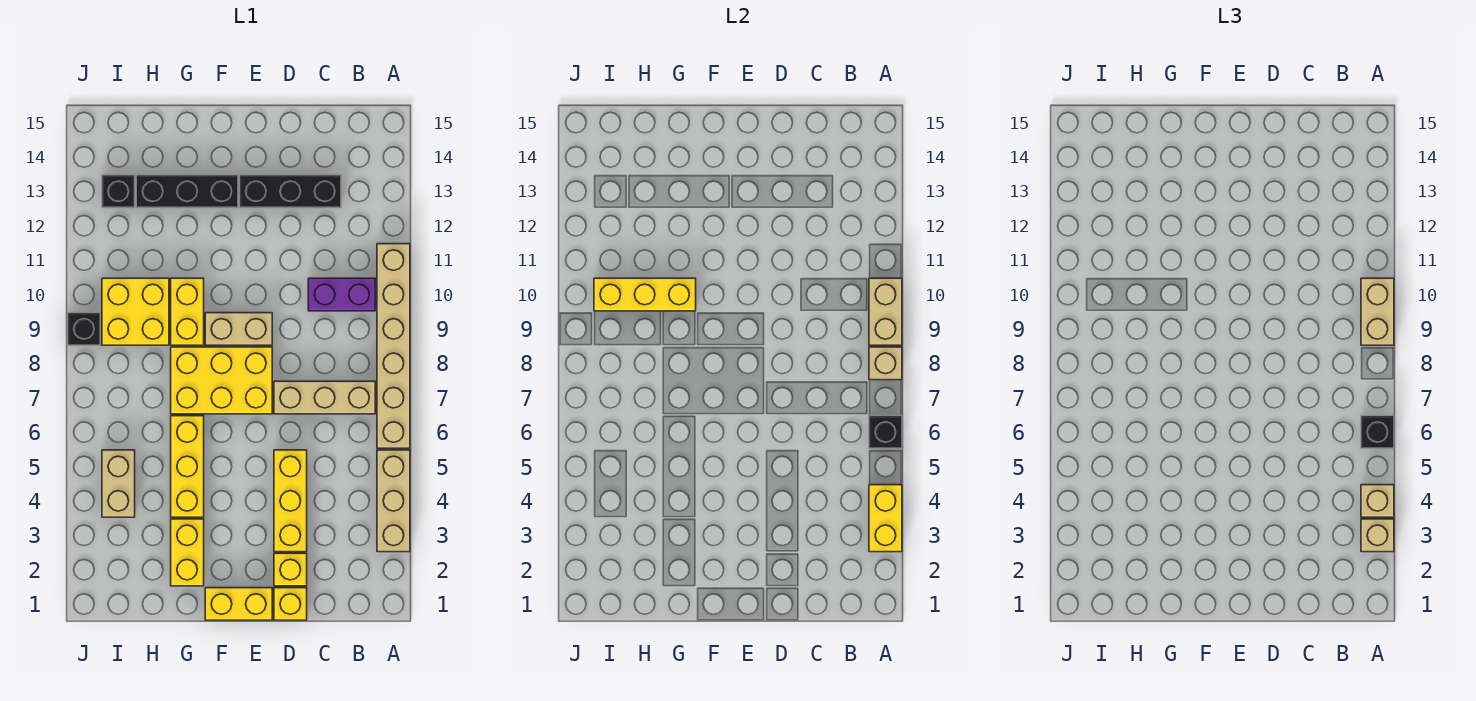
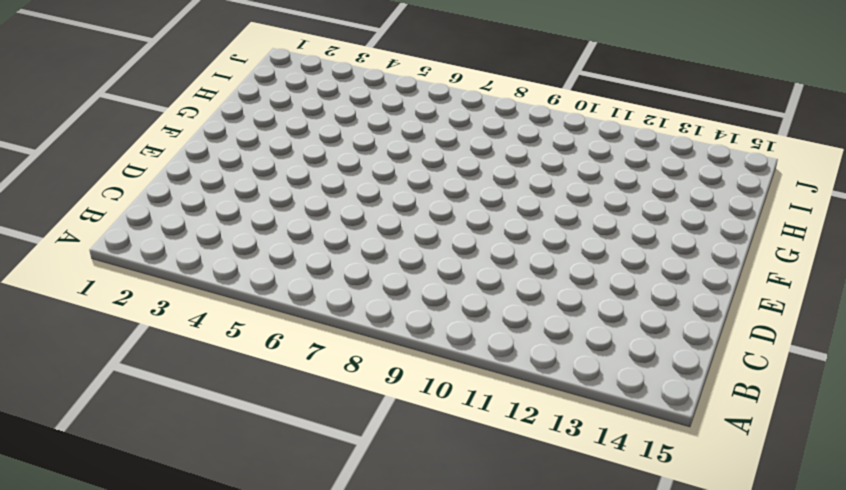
none -> tan 1x3 brick [377,450,410,552]
none -> tan 1x6 brick [377,244,410,448]
none -> tan 1x3 brick [274,381,375,414]

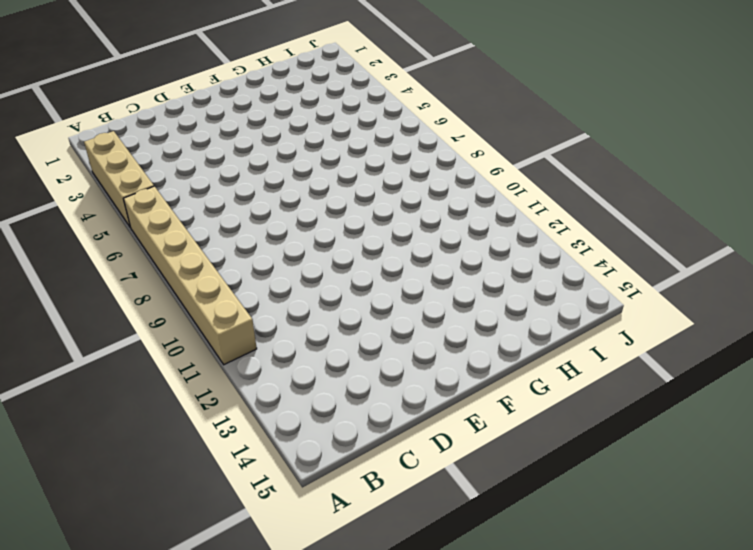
none -> tan 1x3 brick [274,381,375,414]
none -> purple 1x2 brick [308,278,375,311]
none -> black 1x3 brick [240,175,341,208]

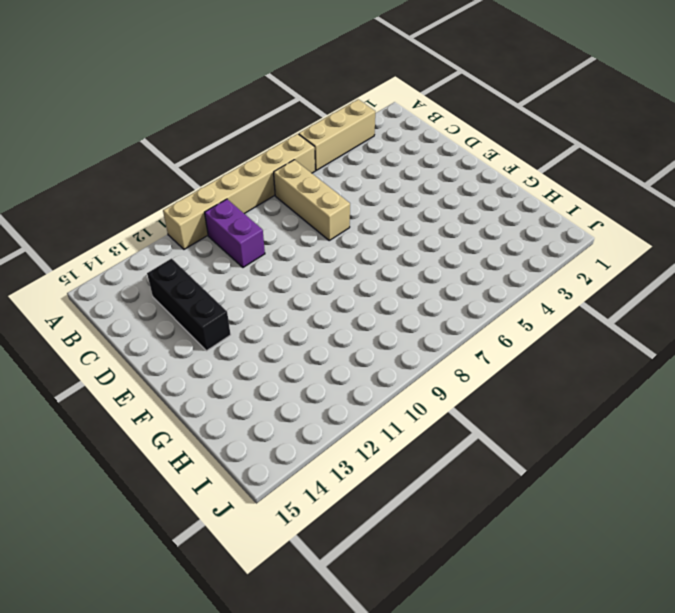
none -> yellow 1x1 brick [274,588,307,620]
none -> yellow 1x1 brick [274,553,307,586]
none -> yellow 1x3 brick [274,450,307,552]

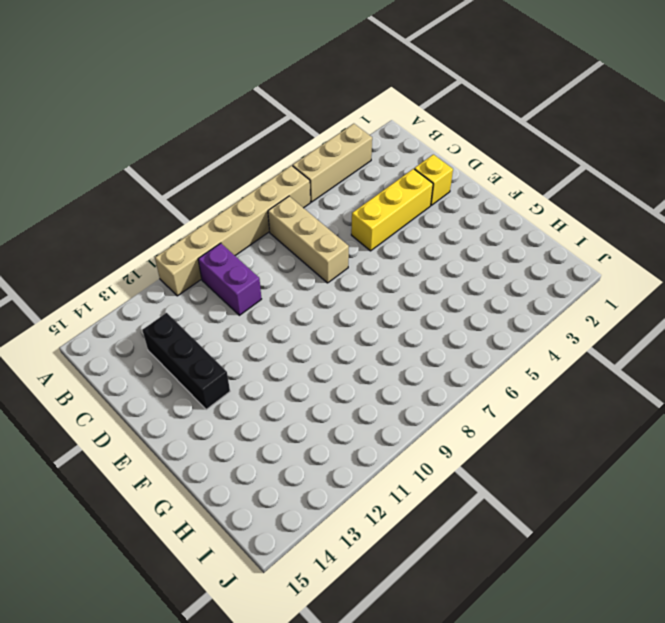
none -> yellow 1x1 brick [274,588,307,620]
none -> yellow 1x2 brick [205,588,272,620]
none -> yellow 2x3 brick [171,347,272,414]

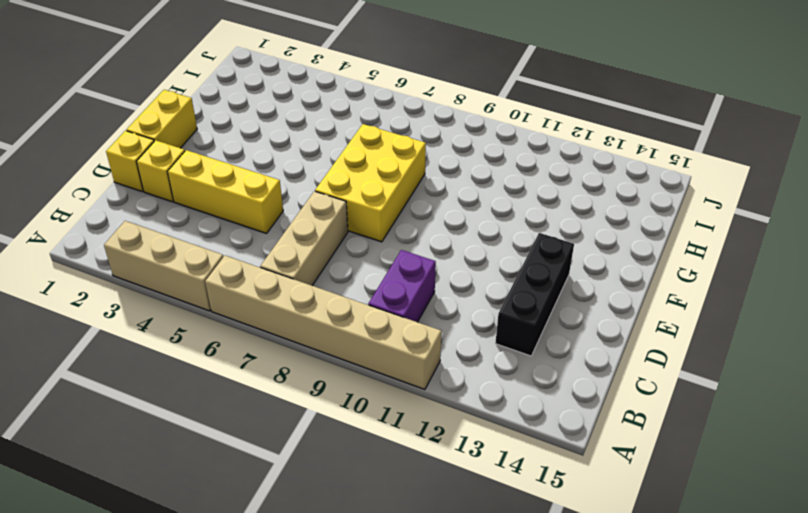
none -> tan 1x2 brick [205,313,272,345]
none -> black 1x3 brick [136,175,238,208]
none -> yellow 1x2 brick [171,519,204,586]

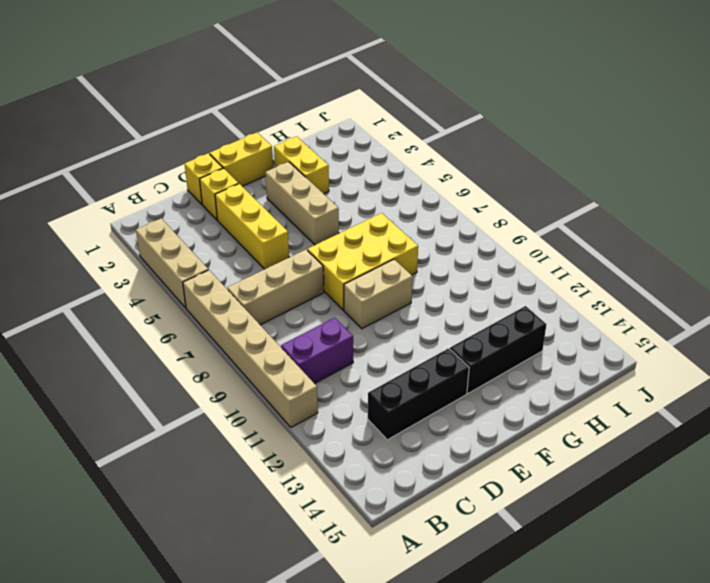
tan 1x3 brick [265,162,339,245] -> none
none -> yellow 1x3 brick [171,416,204,517]
none -> yellow 1x2 brick [171,278,204,345]
none -> yellow 2x2 brick [102,278,169,345]

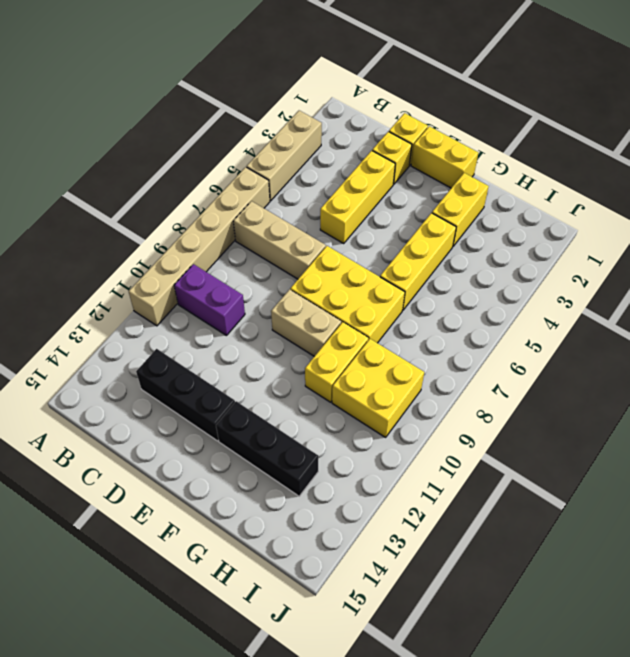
none -> tan 1x2 brick [102,450,135,517]
none -> black 1x1 brick [102,175,135,208]
none -> black 1x1 brick [68,313,100,345]

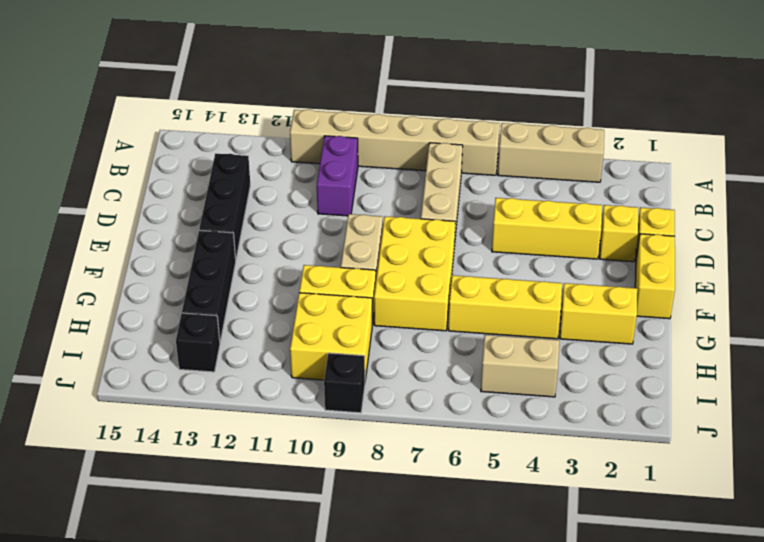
none -> yellow 1x2 brick [869,485,902,552]
none -> black 1x1 brick [869,416,902,448]
none -> tan 1x1 brick [869,347,902,380]

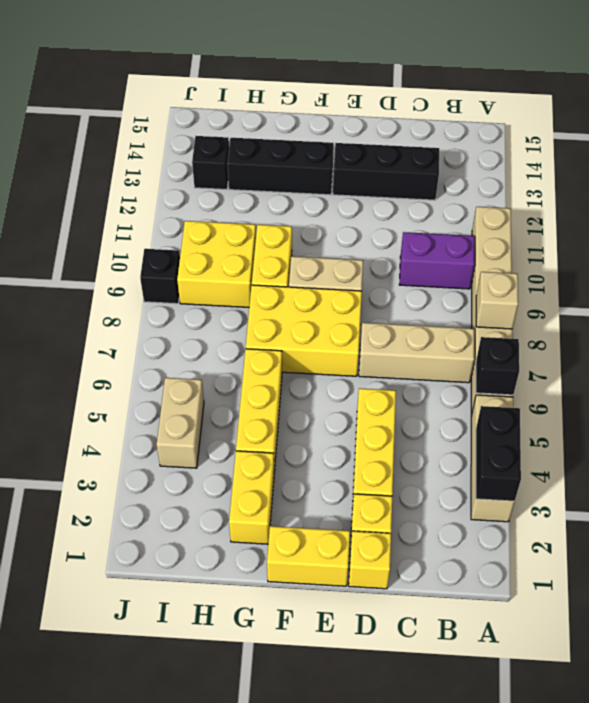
black 1x2 brick [476,406,521,501] -> yellow 1x2 brick [869,485,902,552]
none -> tan 1x2 brick [869,278,902,345]
none -> yellow 1x3 brick [594,278,696,311]
none -> tan 1x1 brick [1361,519,1394,552]

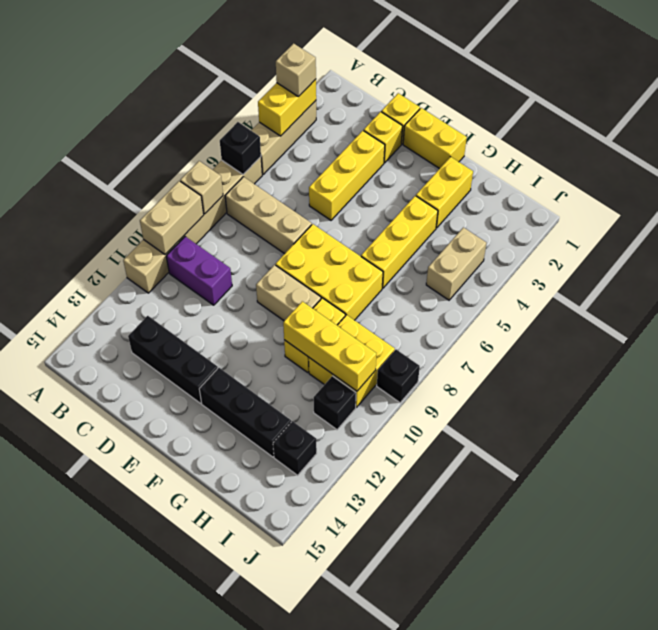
black 1x1 brick [314,376,356,430] -> black 1x1 brick moved to [1361,416,1394,448]
none -> tan 1x1 brick [1361,485,1394,517]
none -> tan 1x2 brick [1361,278,1394,345]

